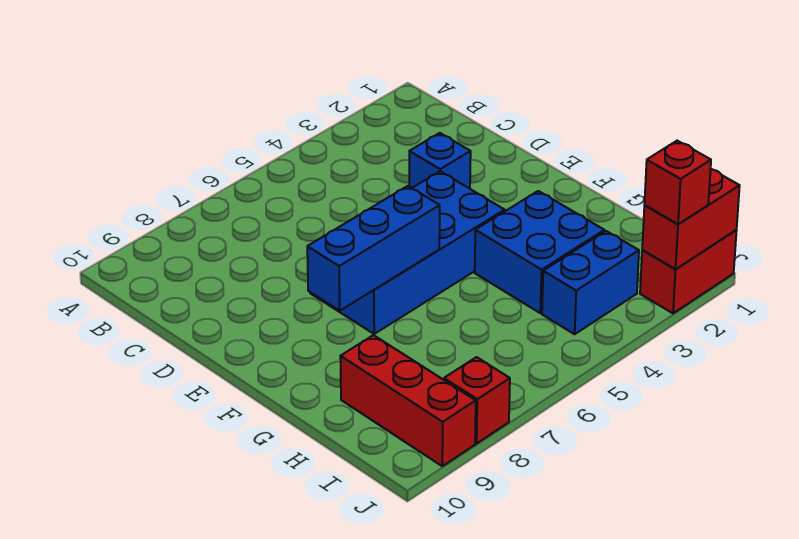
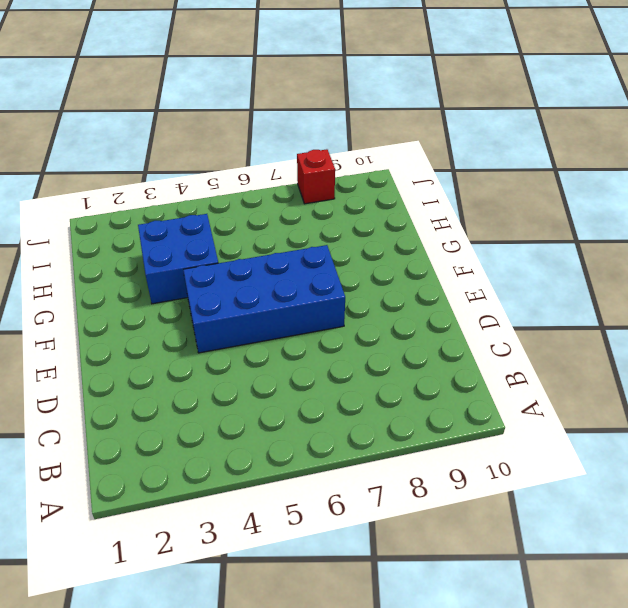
none -> blue 1x1 brick [409,133,471,189]
none -> red 1x3 brick [340,335,476,466]

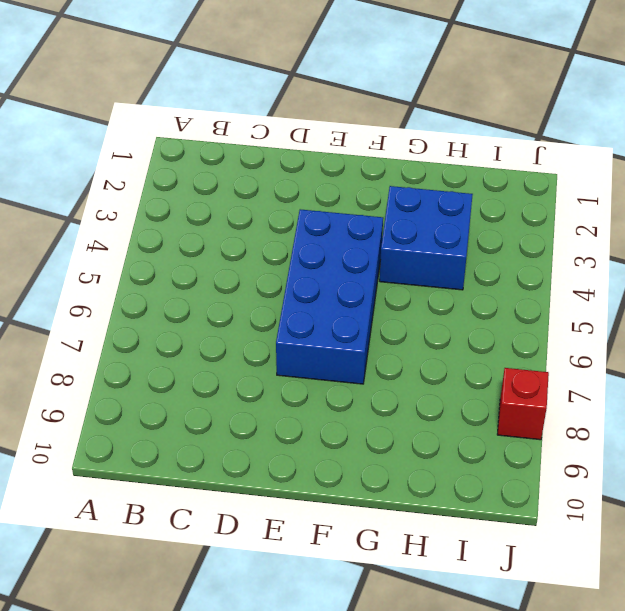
none -> blue 1x1 brick [409,133,471,189]
none -> red 1x3 brick [340,335,476,466]

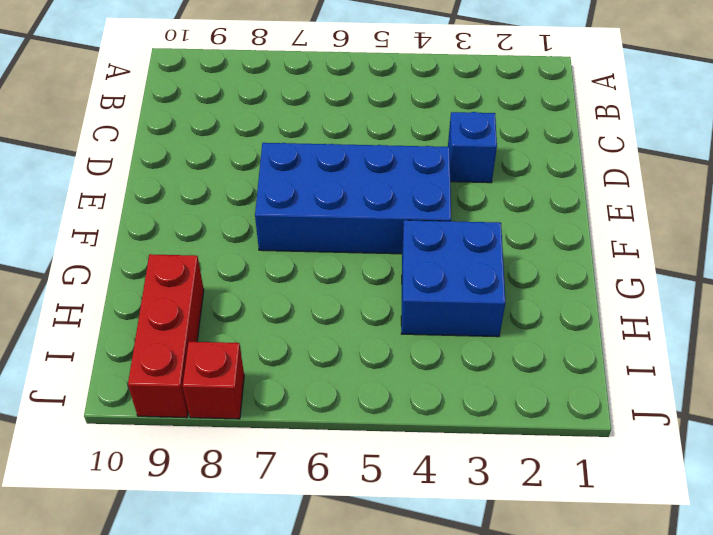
none -> blue 1x2 brick [542,231,639,334]
none -> red 1x2 brick [640,230,737,313]

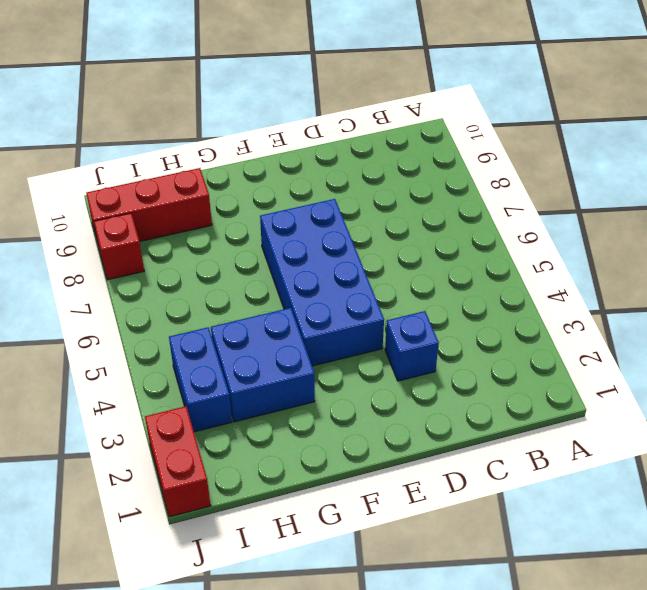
none -> blue 1x3 brick [307,186,440,311]
none -> red 1x2 brick [642,169,740,269]

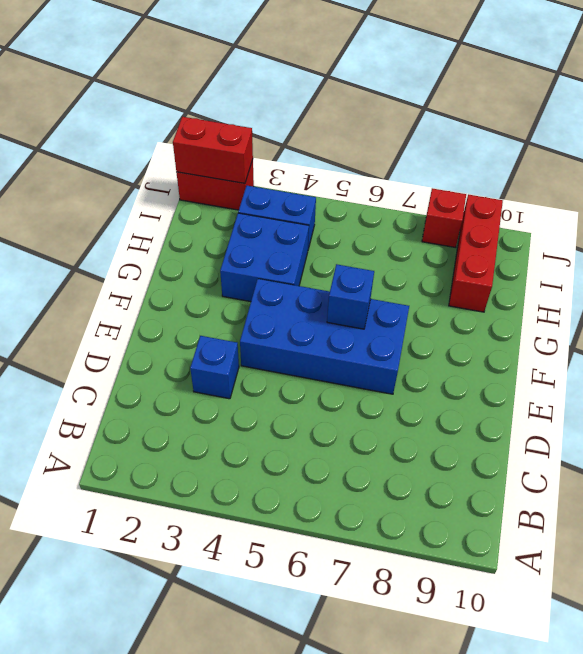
blue 1x1 brick [327,264,374,329] -> blue 1x3 brick [307,186,440,311]
none -> red 1x1 brick [644,141,711,224]

